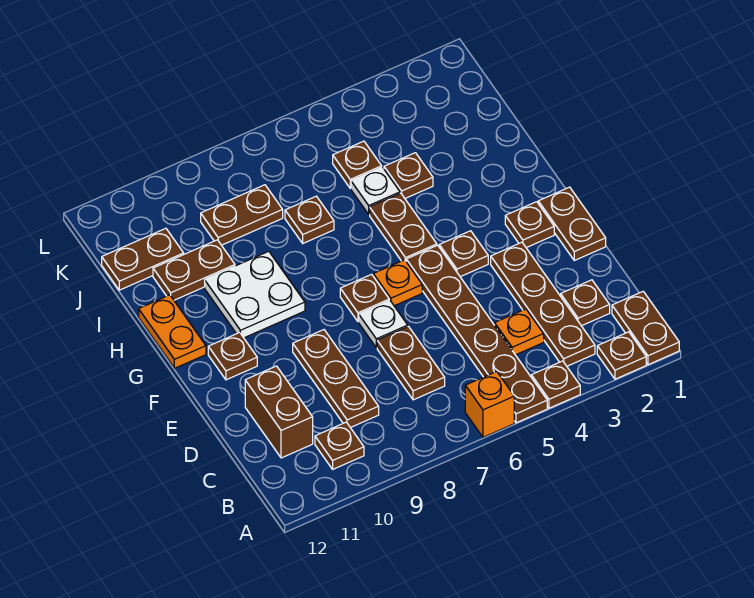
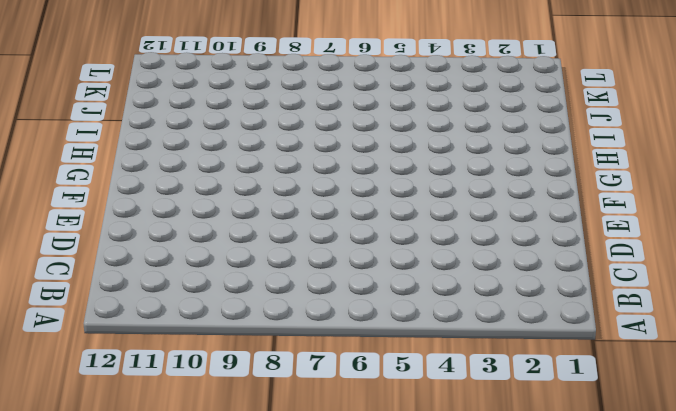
none -> brown 1x2 plate [612,291,679,365]
none -> brown 1x1 plate [597,332,646,379]
none -> brown 1x1 plate [531,361,580,408]

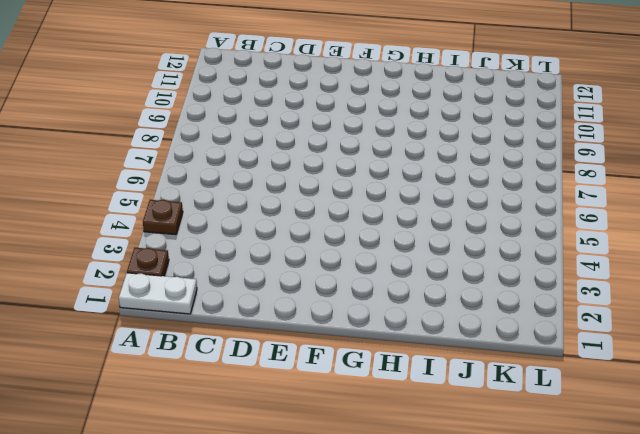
white 1x2 plate [119,273,197,314] -> brown 1x2 plate [612,291,679,365]
none -> brown 1x6 plate [406,245,547,423]
none -> orange 1x1 brick [465,372,514,437]
none -> brown 1x4 plate [491,242,595,366]

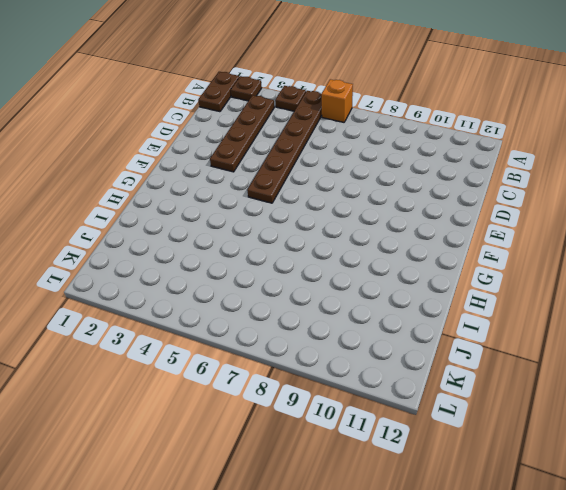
none -> brown 1x1 plate [315,422,364,469]
none -> brown 1x1 plate [561,280,610,326]
none -> orange 1x1 plate [495,309,544,355]

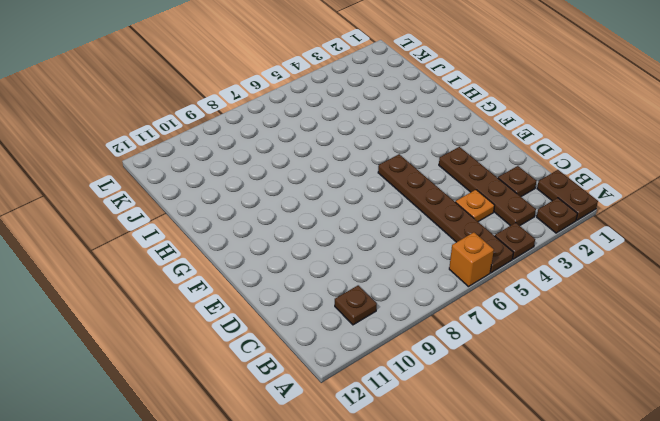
none -> brown 1x2 plate [377,327,445,400]
none -> brown 1x3 plate [293,330,379,428]
none -> brown 1x2 brick [245,366,313,458]

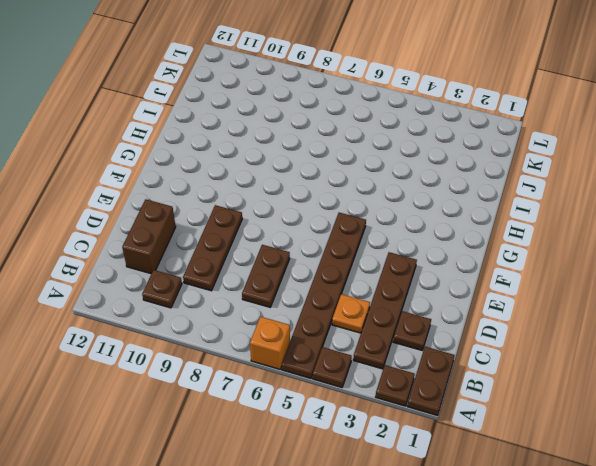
none -> brown 1x2 plate [538,187,606,260]
none -> white 1x1 plate [359,300,408,348]
none -> brown 1x1 plate [505,202,554,248]

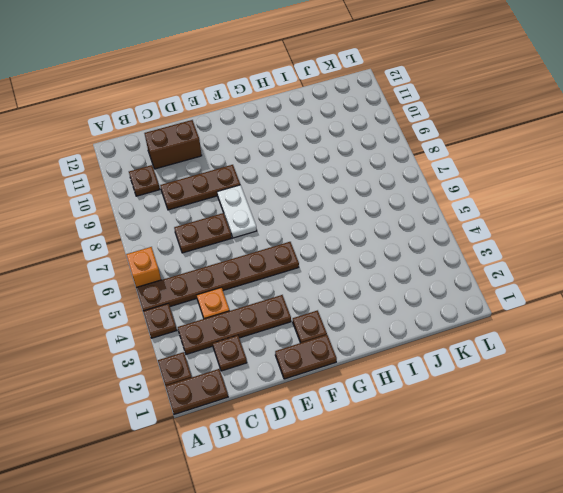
white 1x2 plate [217,185,257,238] -> white 1x1 plate [359,300,408,348]
none -> brown 1x1 plate [439,231,488,277]
none -> orange 1x1 plate [373,260,422,306]
none -> brown 1x1 plate [340,274,389,322]

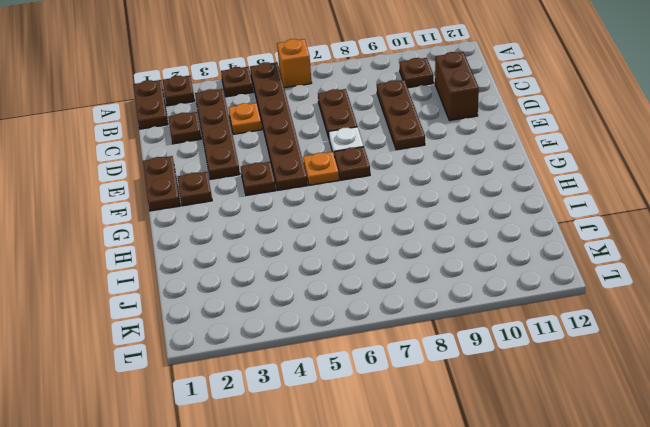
none -> brown 1x1 plate [208,333,257,380]
none -> brown 1x2 plate [370,193,437,261]
none -> white 2x2 plate [205,251,305,338]

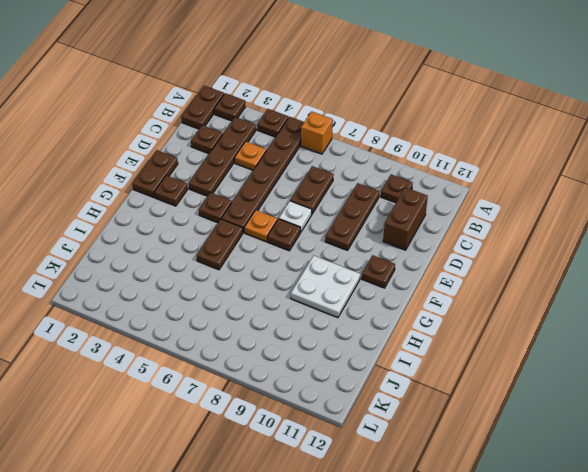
none -> orange 1x2 plate [139,295,206,368]
none -> brown 1x1 plate [384,153,433,198]
none -> white 1x1 plate [351,167,400,214]

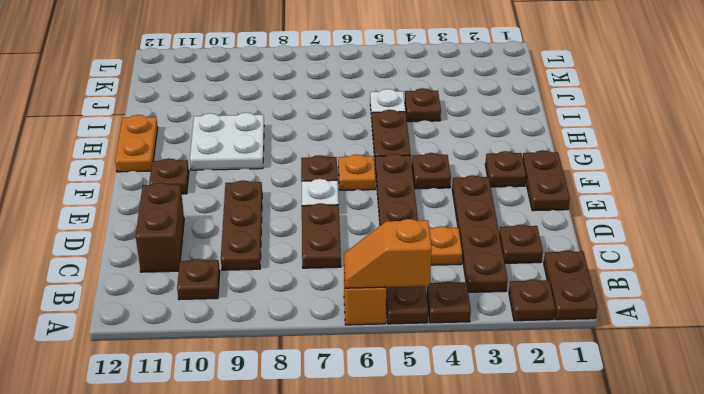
orange 1x2 slope [344,219,432,288] -> none
none -> brown 1x1 plate [285,196,334,243]
none -> brown 1x2 plate [153,240,235,300]
none -> brown 1x1 plate [333,141,382,188]

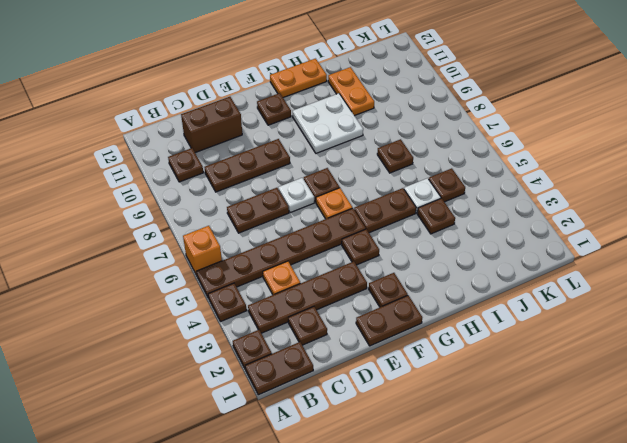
orange 1x2 plate [328,67,374,116] -> brown 1x2 plate [153,240,235,300]
none -> brown 1x2 plate [201,185,283,245]
none -> brown 1x2 plate [102,228,184,290]

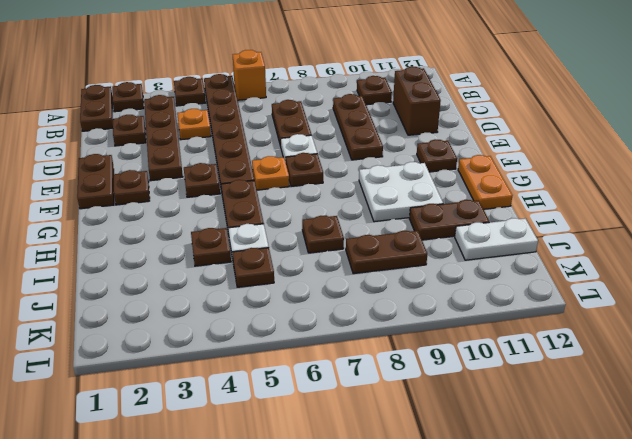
white 1x2 plate [455,218,538,260] -> brown 1x2 plate [102,228,184,290]

